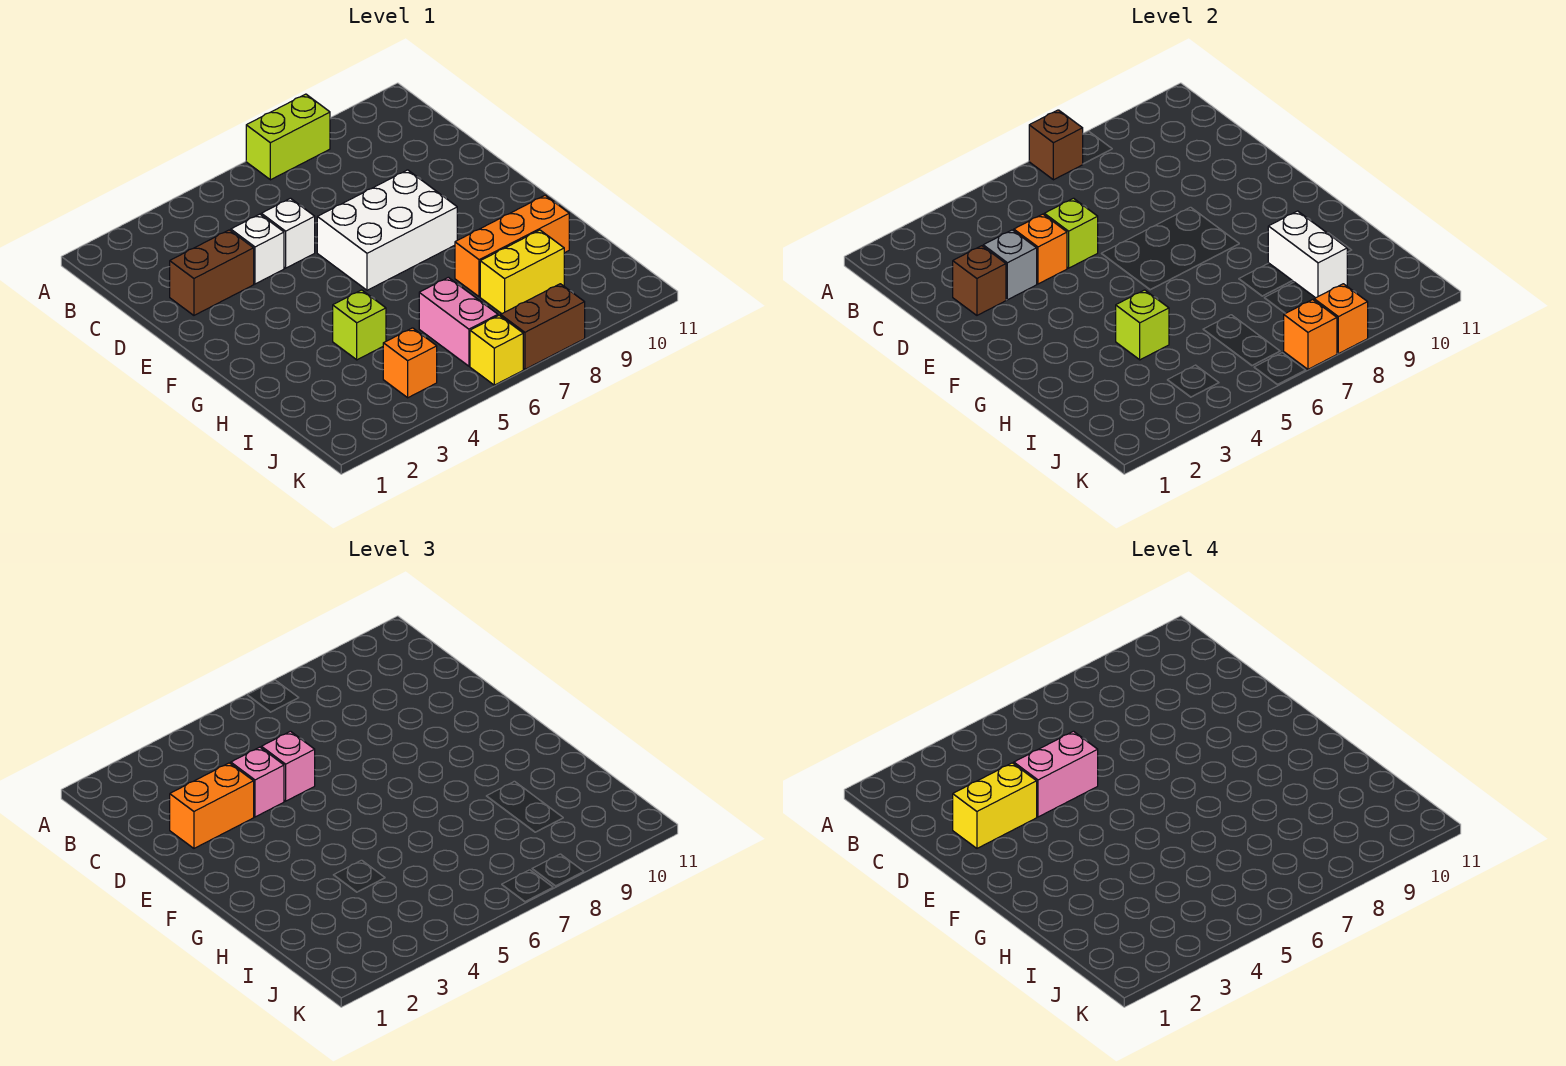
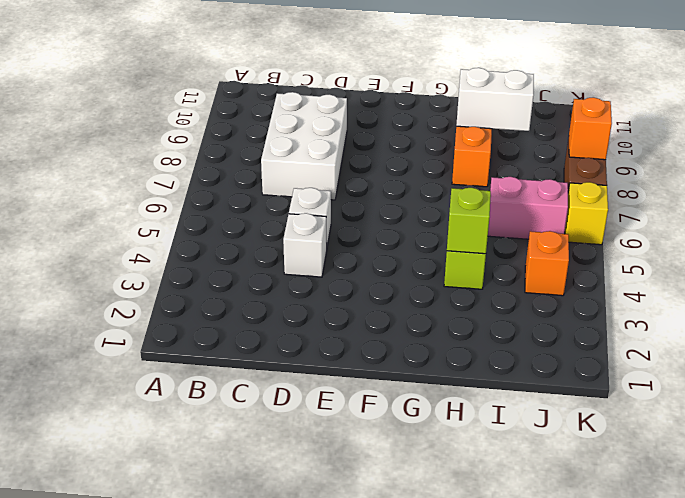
white 2x3 brick [261,92,347,200] -> white 2x3 brick moved to [317,170,457,290]
none -> lime 1x2 brick [246,94,330,180]
none -> brown 1x2 brick [170,230,254,315]
none -> yellow 1x2 brick [480,230,564,314]

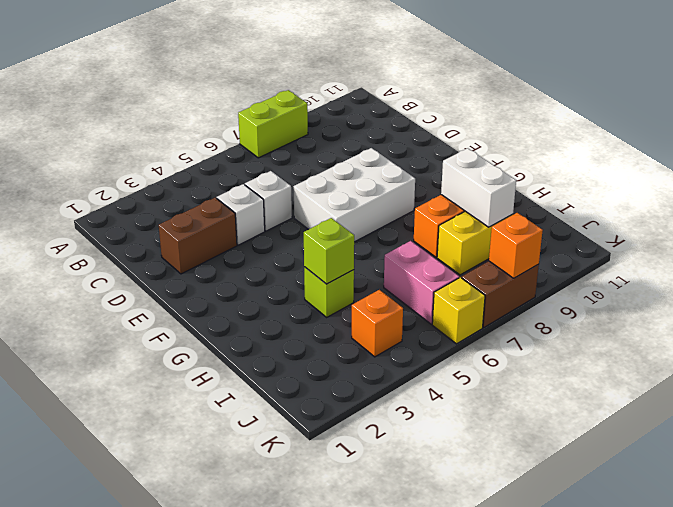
none -> brown 1x1 brick [1029,110,1083,180]
none -> brown 1x1 brick [953,246,1006,315]
none -> grey 1x1 brick [983,230,1037,300]

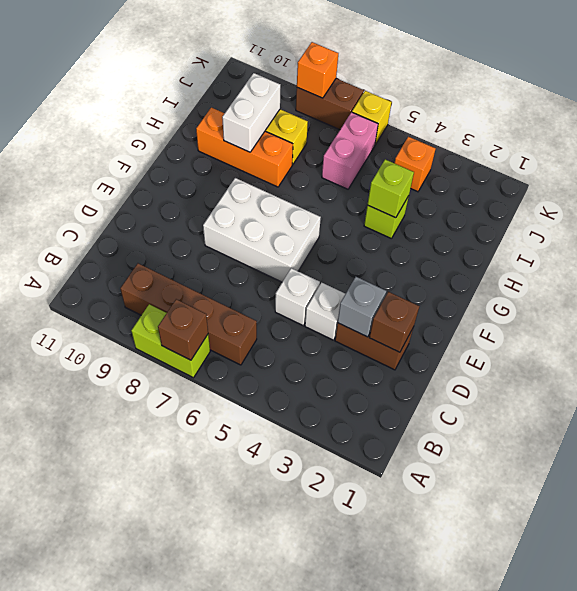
brown 1x4 brick [120,263,257,365] -> none
none -> orange 1x1 brick [1014,214,1067,284]
none -> lime 1x1 brick [1044,198,1098,268]
none -> orange 1x1 brick [1284,300,1337,369]

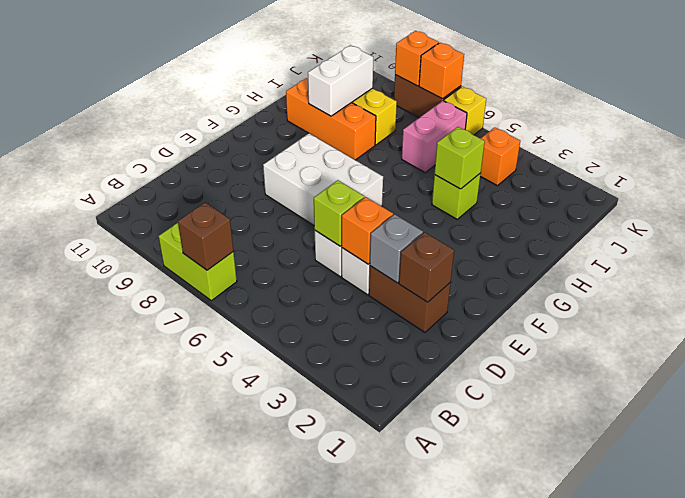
none -> orange 1x2 brick [170,763,254,848]
none -> pink 1x1 brick [231,747,284,817]
none -> pink 1x1 brick [261,731,315,801]

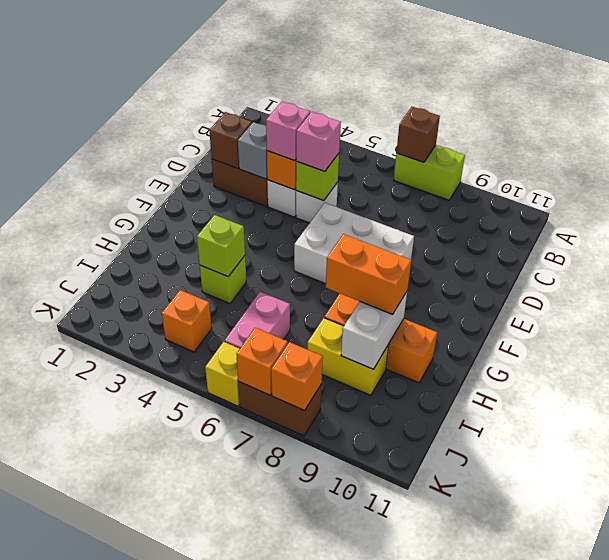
orange 1x2 brick [326,234,411,314] -> orange 1x2 brick moved to [170,763,254,848]
none -> yellow 1x2 brick [953,763,1037,848]
none -> pink 1x2 brick [1014,731,1098,817]

